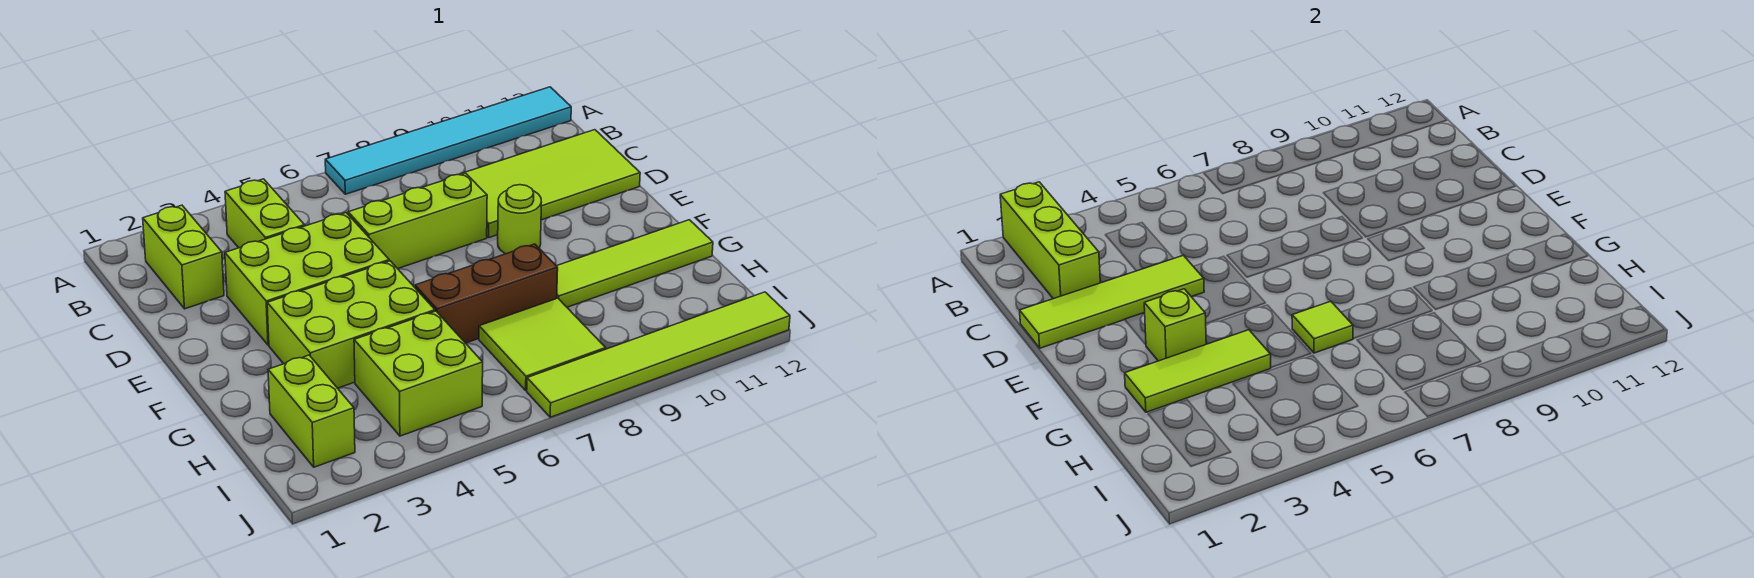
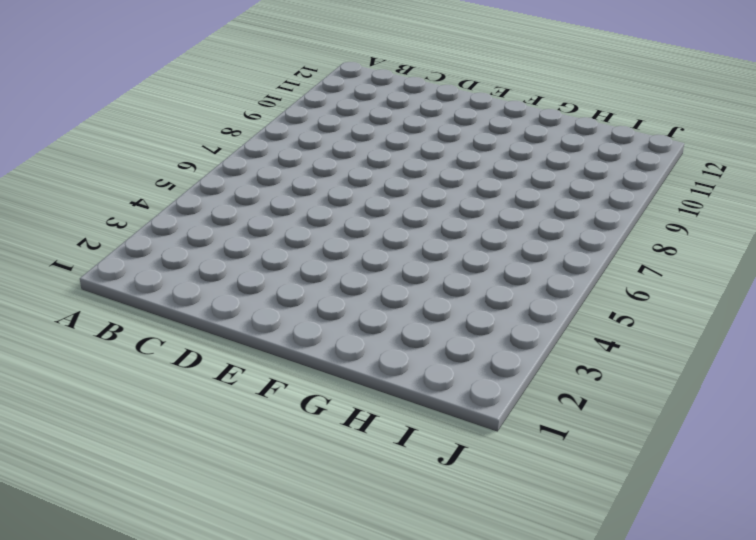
none -> cyan 1x6 tile [325,87,571,194]
none -> lime 1x2 brick [143,205,224,309]
none -> lime 1x2 brick [225,179,305,248]

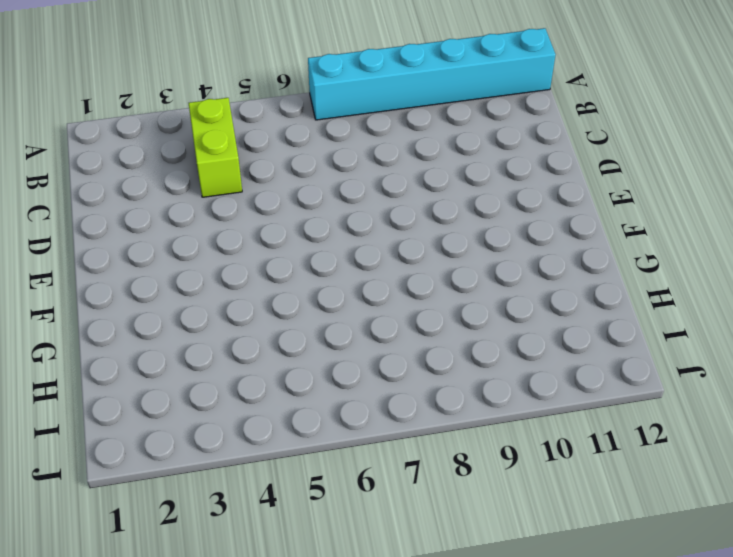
cyan 1x6 brick [308,28,556,120] -> cyan 1x6 tile [325,87,571,194]
none -> lime 1x2 brick [143,205,224,309]
none -> lime 2x4 tile [459,130,640,238]
none -> lime 2x3 brick [225,213,389,345]

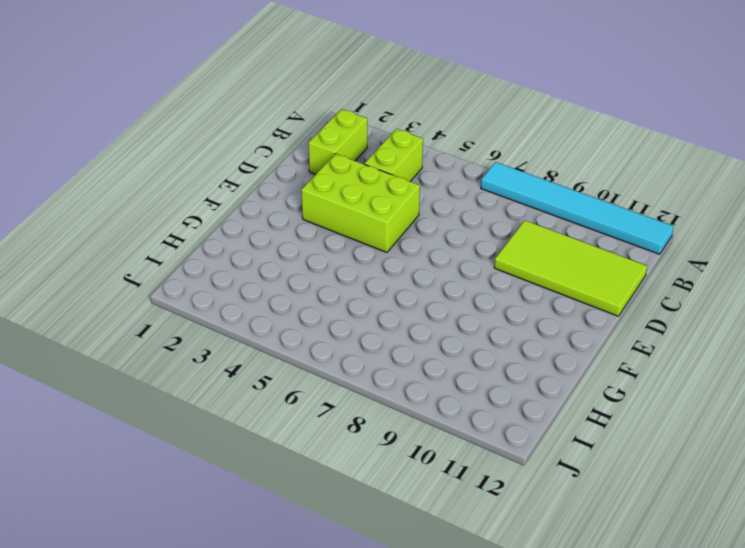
none -> lime 1x3 brick [348,173,487,269]
none -> lime 1x1 round brick [498,185,541,254]
none -> lime 2x3 brick [267,261,435,388]

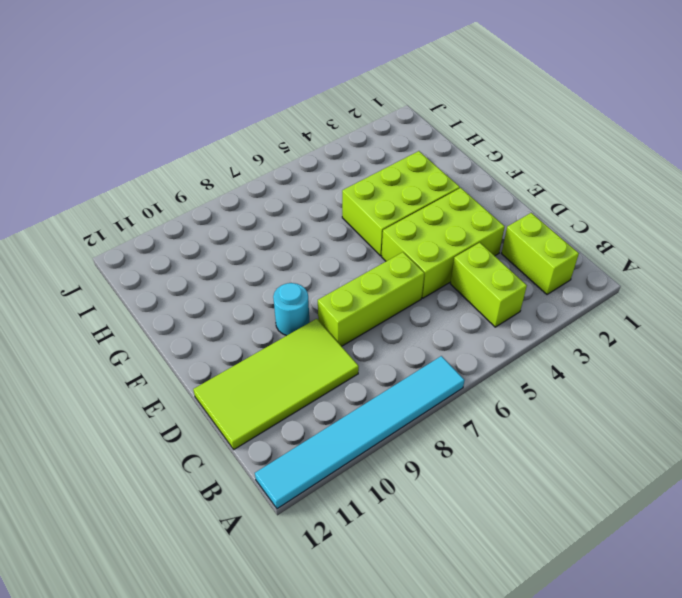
cyan 1x1 round brick [273,283,309,336] -> lime 1x1 round brick [498,185,541,254]
none -> brown 1x3 brick [415,244,558,343]
none -> lime 1x4 tile [557,220,713,307]
none -> lime 1x2 brick [268,355,355,467]

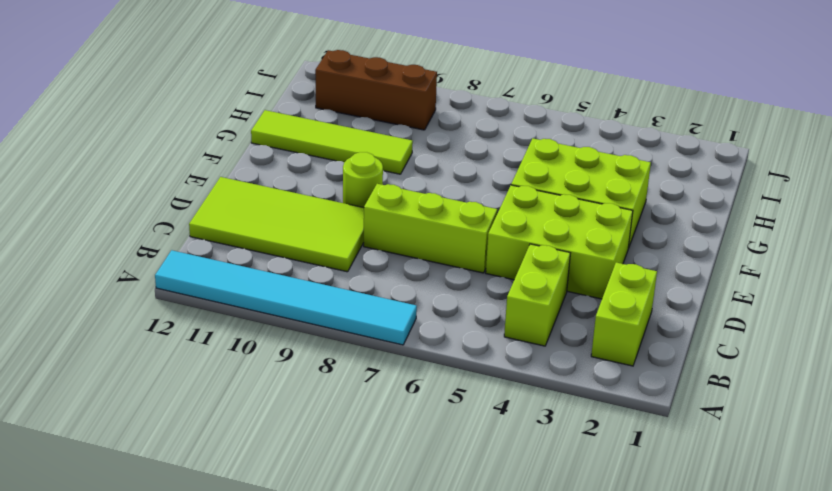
brown 1x3 brick [315,50,437,130] -> brown 1x3 brick moved to [415,244,558,343]
none -> lime 1x2 brick [268,355,355,467]
none -> lime 2x2 brick [354,311,483,436]
none -> lime 2x2 tile [479,298,606,390]

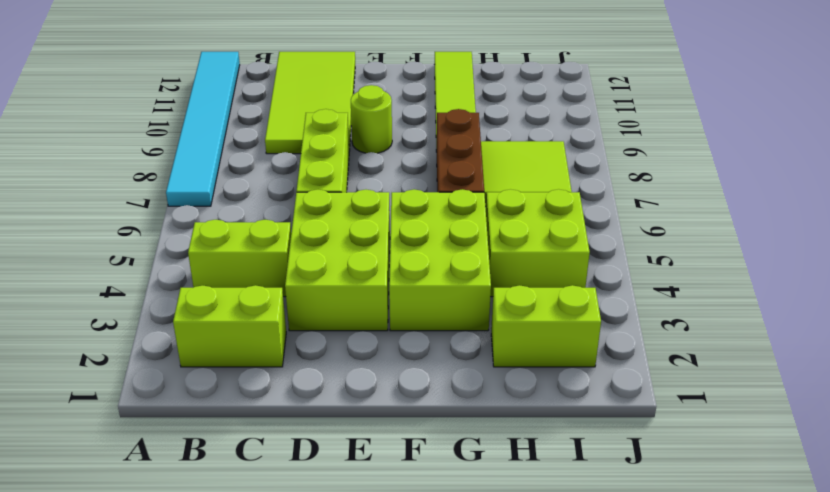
none -> lime 1x6 tile [527,292,790,417]
none -> lime 1x3 brick [1000,182,1100,299]
none -> lime 1x4 tile [1020,255,1204,348]

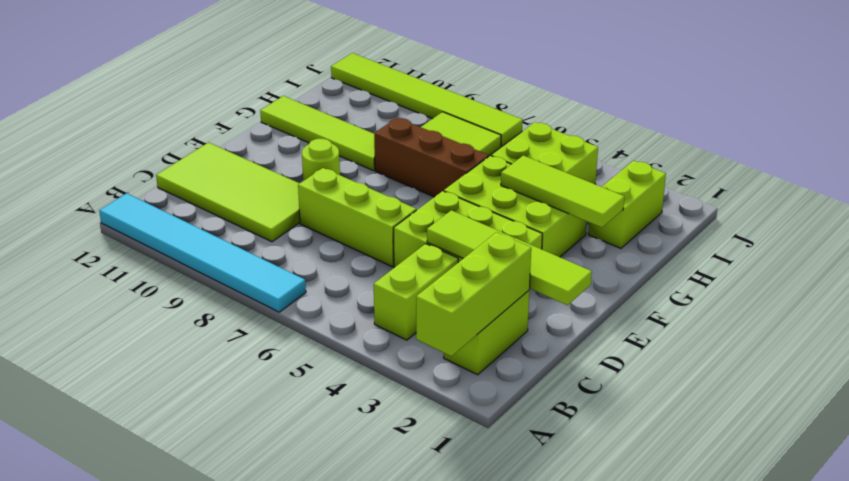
none -> lime 1x1 brick [1144,289,1206,361]
none -> lime 1x1 tile [1292,301,1353,353]

